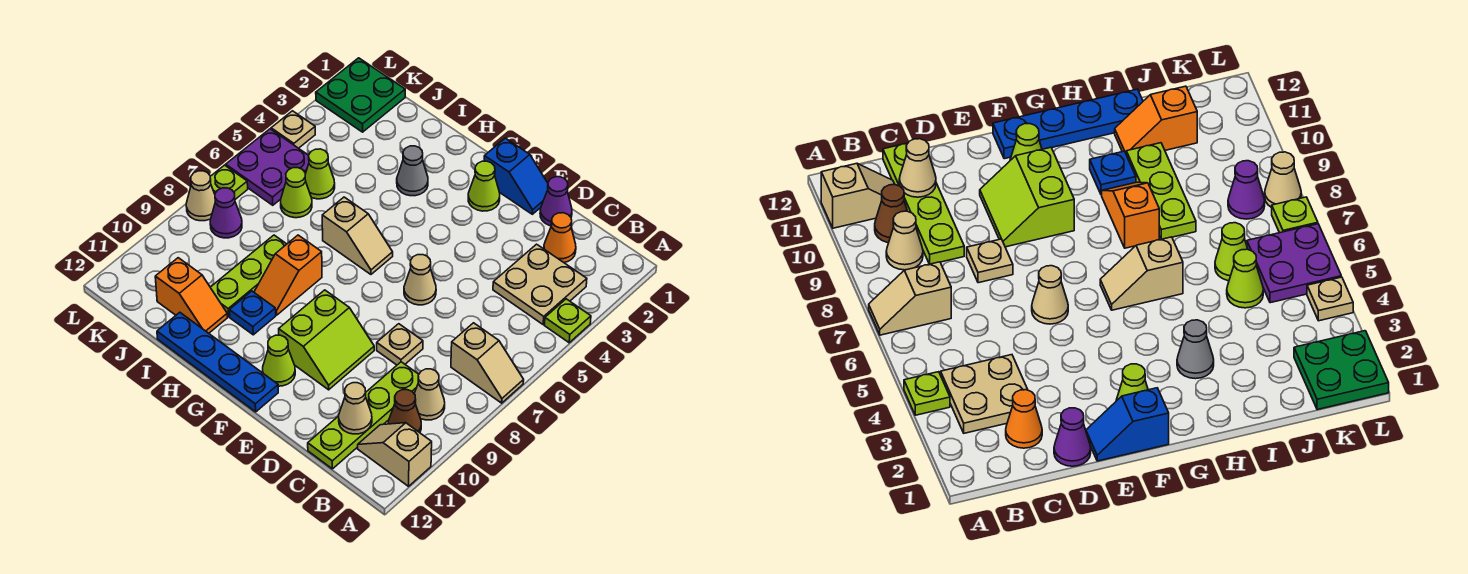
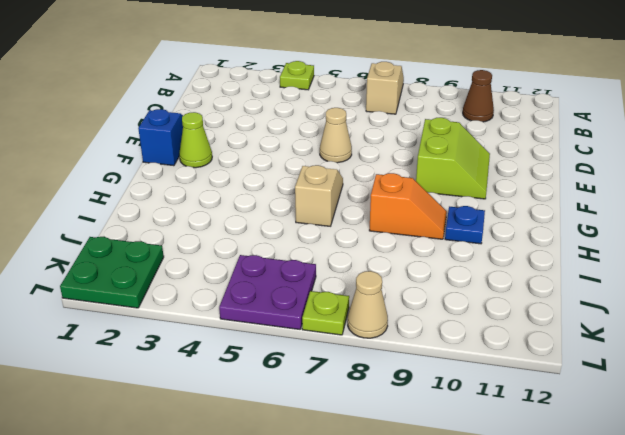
lime 2x2 slope [416,118,490,199] -> lime 2x2 slope turned to [279,290,374,390]
none -> tan 1x2 slope [358,423,432,486]
none -> tan 2x2 plate [493,244,587,324]
none -> tan 1x1 cone [414,369,445,420]
none -> orange 1x1 cone [544,213,576,263]

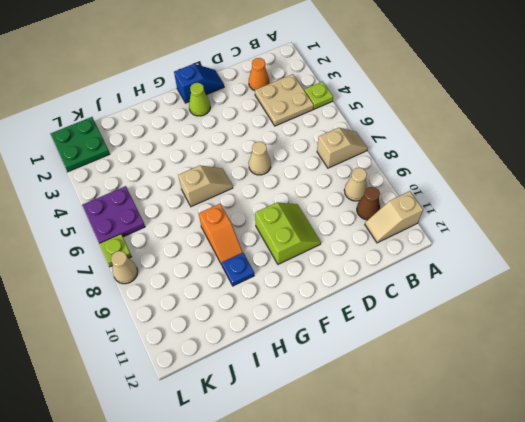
none -> lime 1x4 plate [308,362,419,469]
none -> purple 1x1 cone [540,177,572,226]
none -> tan 1x1 plate [377,324,423,365]
none -> lime 1x1 cone [263,335,295,386]

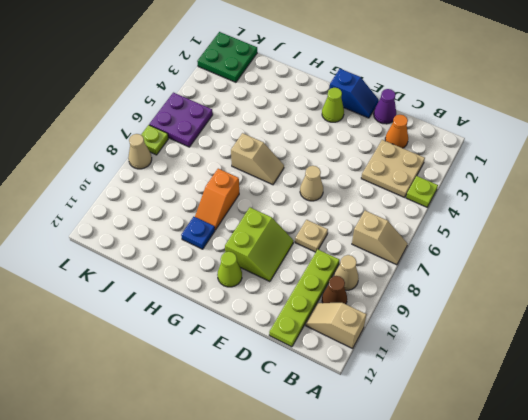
none -> blue 1x4 plate [157,312,278,412]
none -> grey 1x1 cone [397,146,428,196]
none -> lime 1x3 plate [210,235,286,317]
none -> orange 1x2 slope [155,258,227,333]

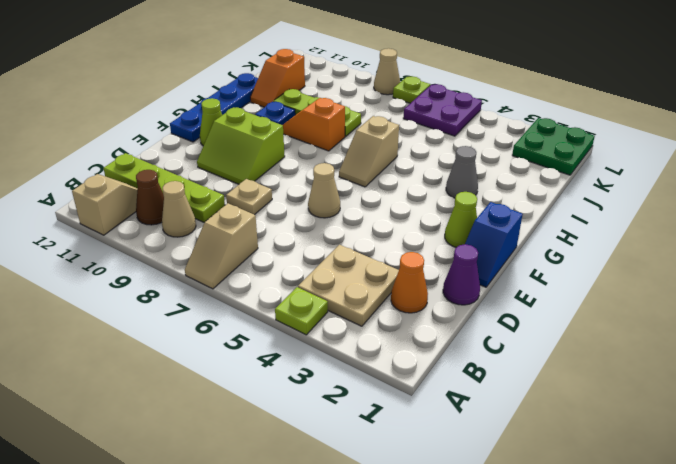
none -> lime 1x1 cone [305,149,335,199]
none -> lime 1x1 cone [281,168,312,218]
none -> purple 1x1 cone [210,188,242,238]
none -> tan 1x1 plate [271,111,315,148]

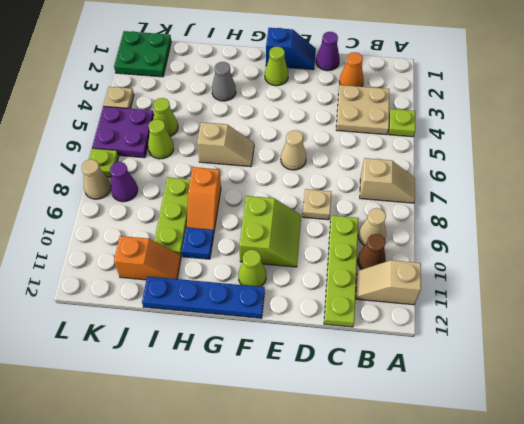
none -> tan 1x1 cone [339,383,372,434]

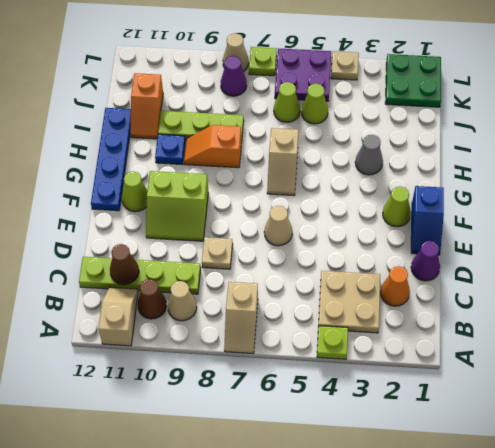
brown 1x1 cone [110,244,139,285] -> tan 1x1 cone [339,383,372,434]

